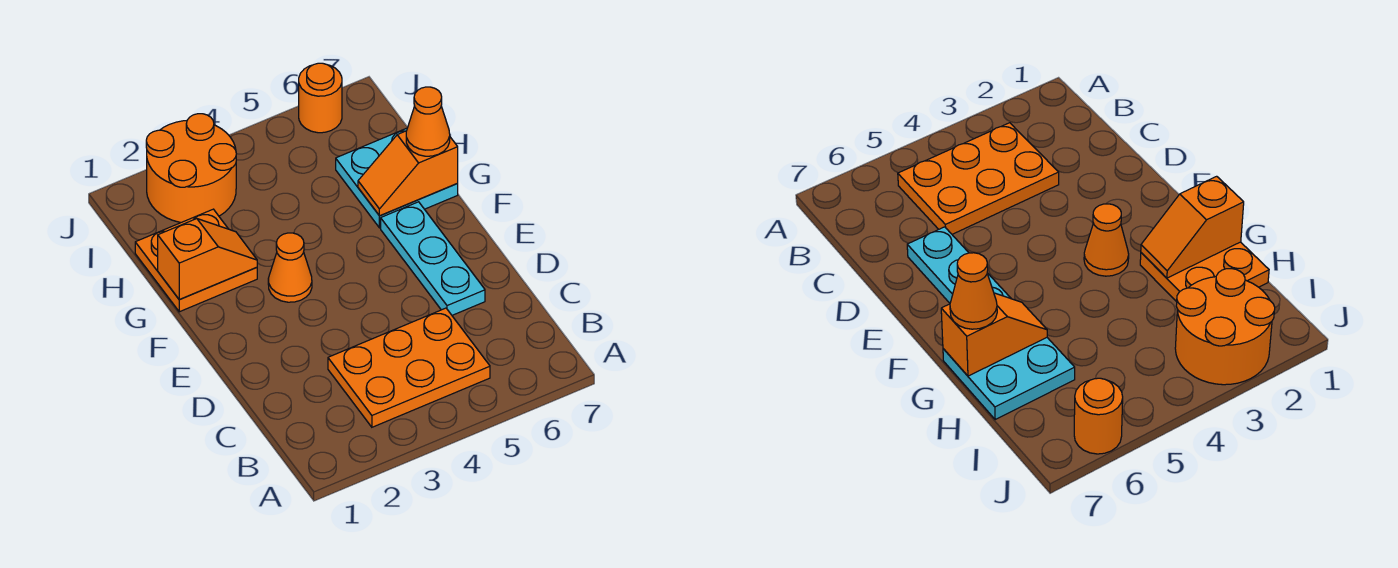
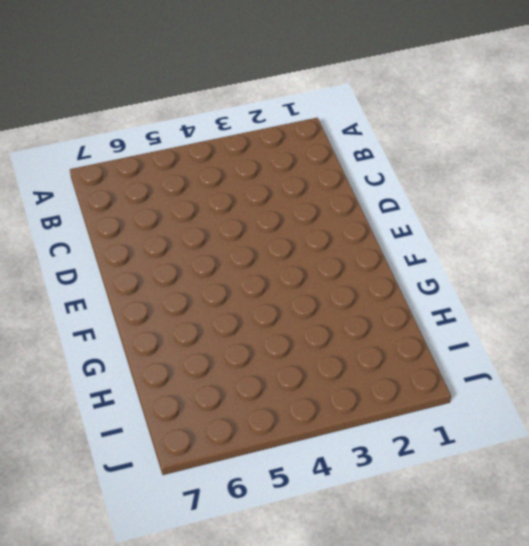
none -> orange 2x3 plate [328,308,490,427]
none -> cyan 1x3 plate [381,202,485,315]

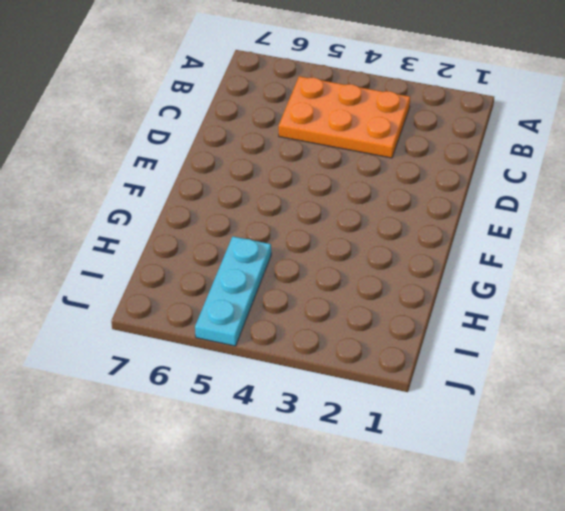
cyan 1x3 plate [195,236,271,346] -> cyan 1x3 plate moved to [381,202,485,315]
none -> orange 1x1 cone [268,233,312,302]
none -> orange 2x2 plate [135,209,257,312]

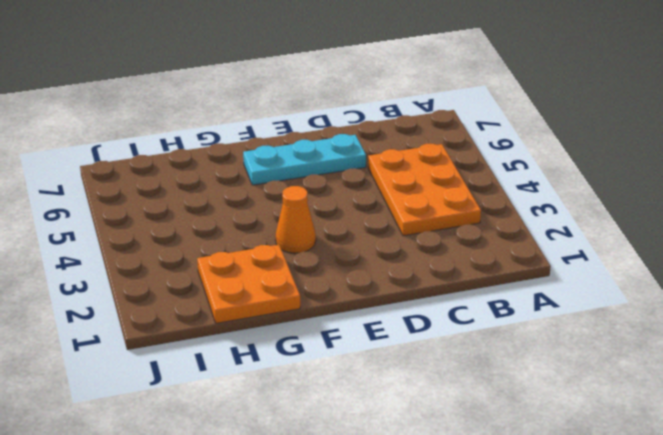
none -> cyan 2x2 plate [336,128,458,228]
none -> orange 2x2 round brick [146,114,236,222]

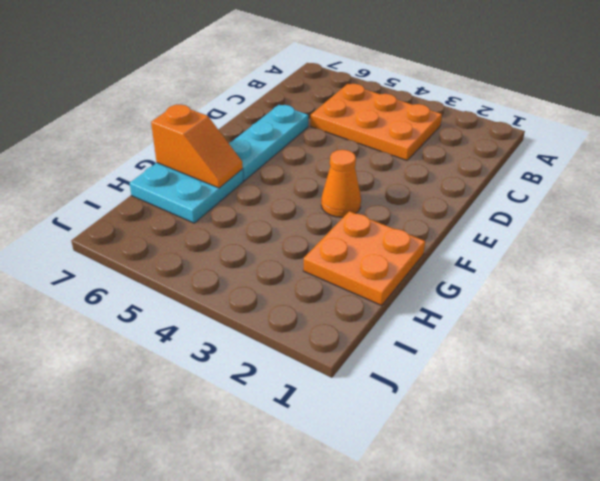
none -> orange 2x2 round brick [146,114,236,222]
none -> orange 1x1 round brick [299,63,342,133]

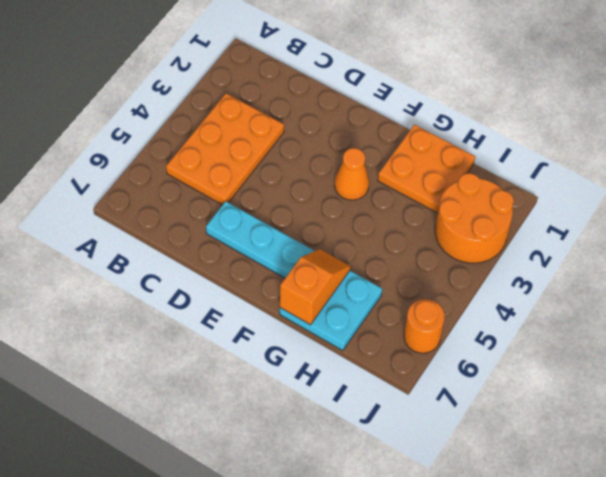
none -> orange 1x2 slope [158,219,257,300]
none -> orange 1x1 cone [406,87,450,156]

